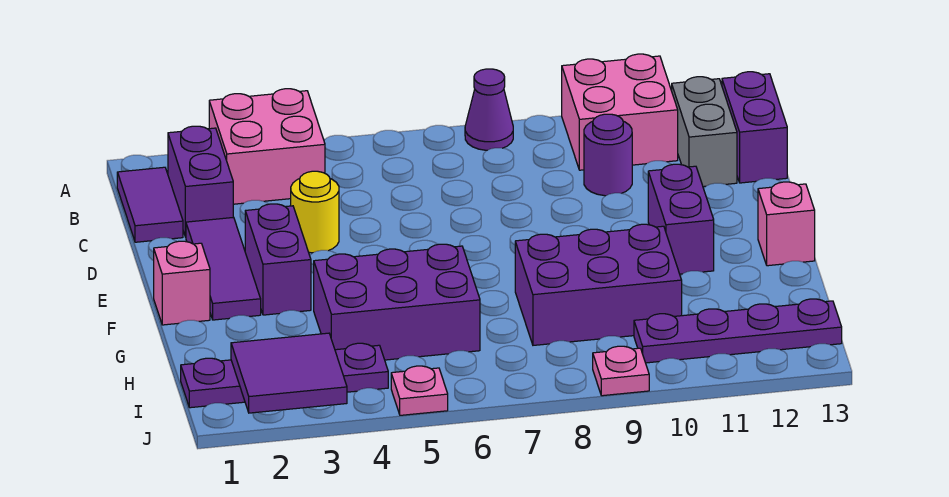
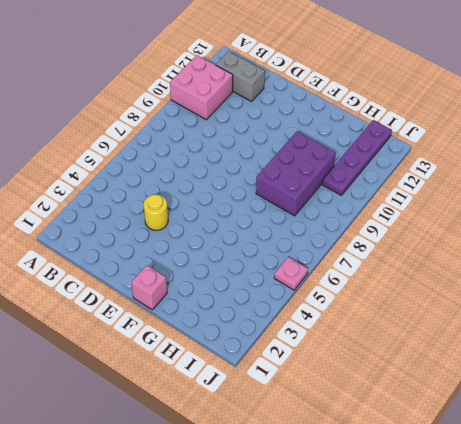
none -> pink 2x2 brick [209,89,325,204]
none -> purple 1x1 cone [465,69,513,150]
none -> purple 1x2 tile [117,167,183,242]

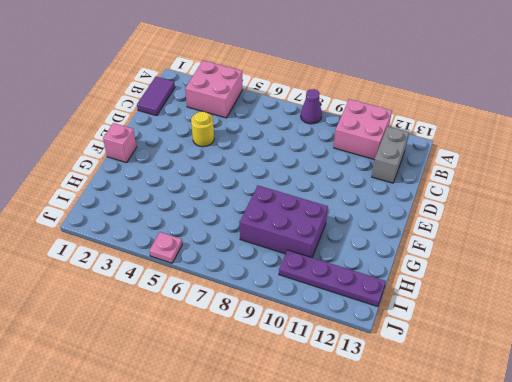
none -> purple 1x2 brick [168,126,233,237]
none -> purple 1x2 brick [722,72,787,183]
none -> purple 1x1 round brick [584,114,632,196]

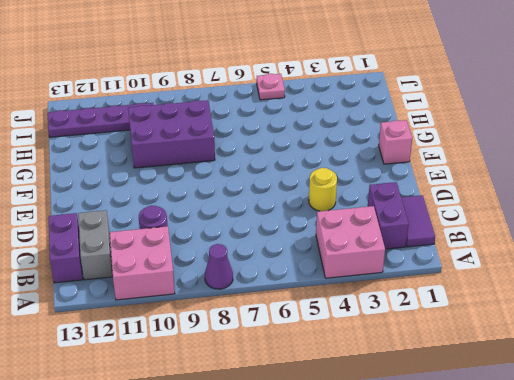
none -> purple 1x3 tile [186,217,261,320]
none -> purple 1x2 brick [245,204,311,315]
none -> purple 1x2 brick [648,164,714,274]

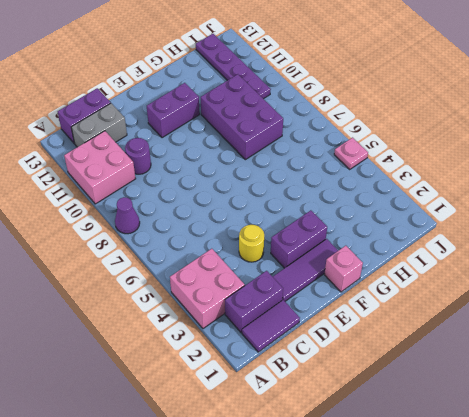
none -> pink 1x1 brick [758,182,815,266]
none -> purple 2x3 brick [314,244,480,360]
none -> purple 1x4 plate [181,343,388,408]

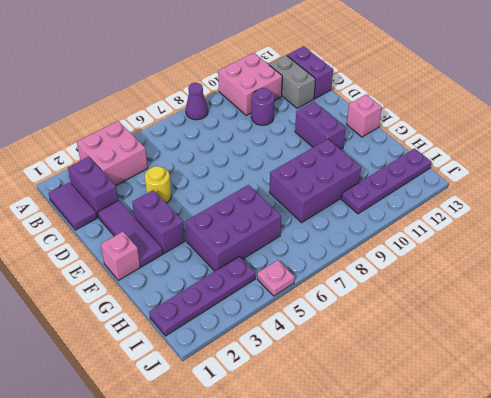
none -> pink 1x1 plate [593,346,649,396]
none -> purple 2x2 tile [231,333,347,413]

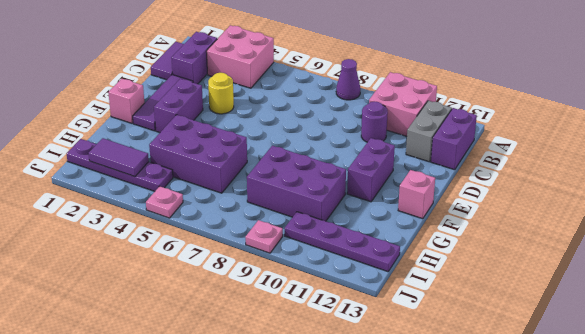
purple 1x2 tile [89,138,149,177] -> purple 2x2 tile [231,333,347,413]

